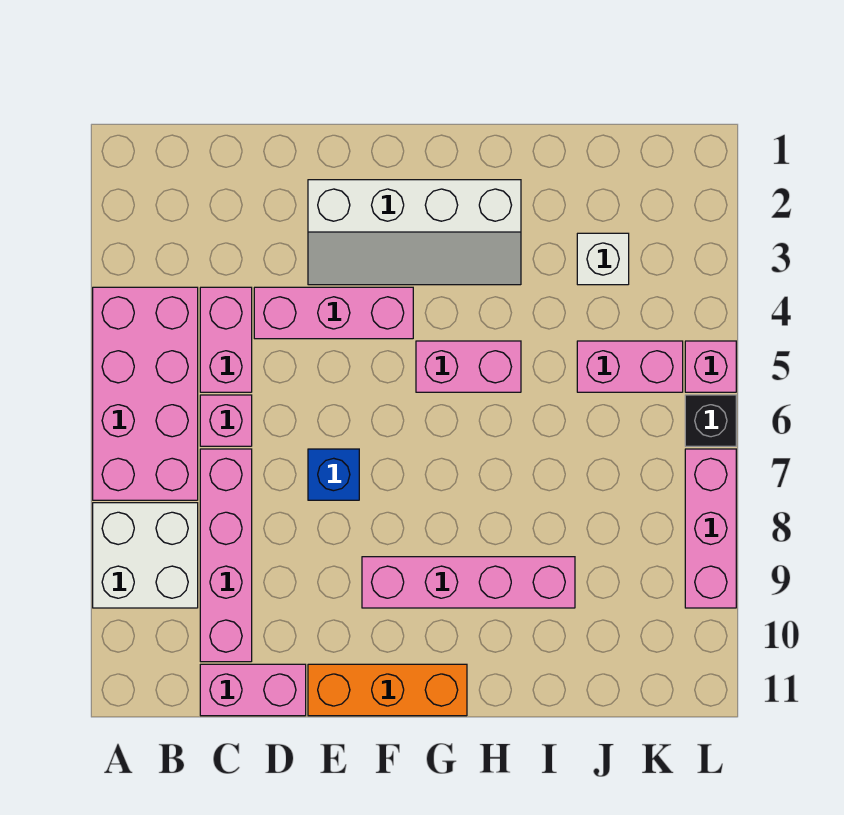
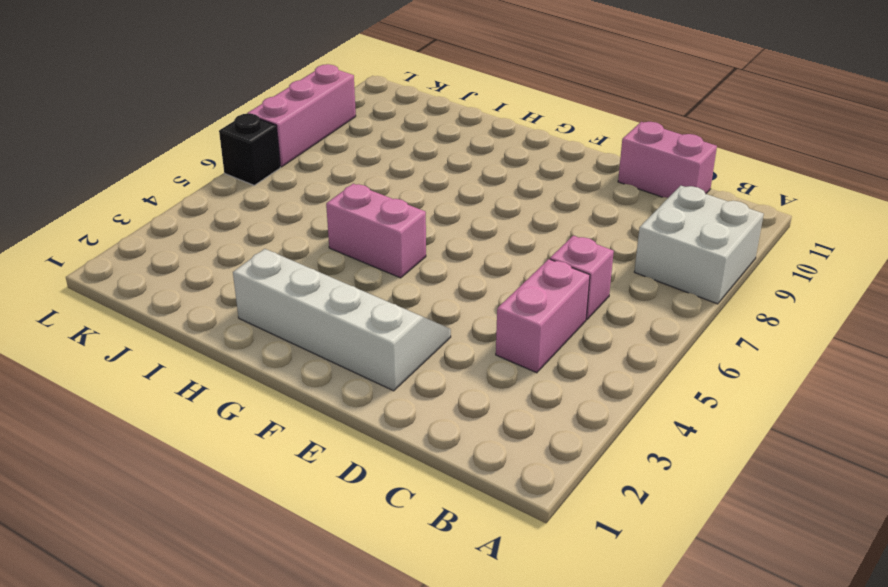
none -> pink 2x4 brick [93,287,198,500]
none -> pink 1x4 brick [200,449,252,662]
none -> pink 1x3 brick [254,287,413,339]

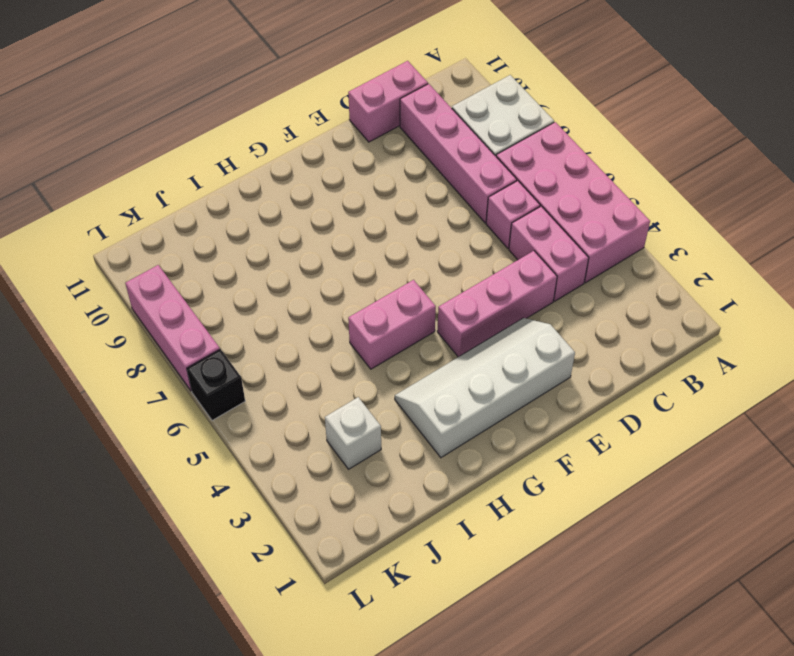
none -> blue 1x1 brick [308,449,359,500]
none -> orange 1x3 brick [308,664,467,716]
none -> pink 1x4 brick [362,557,575,608]

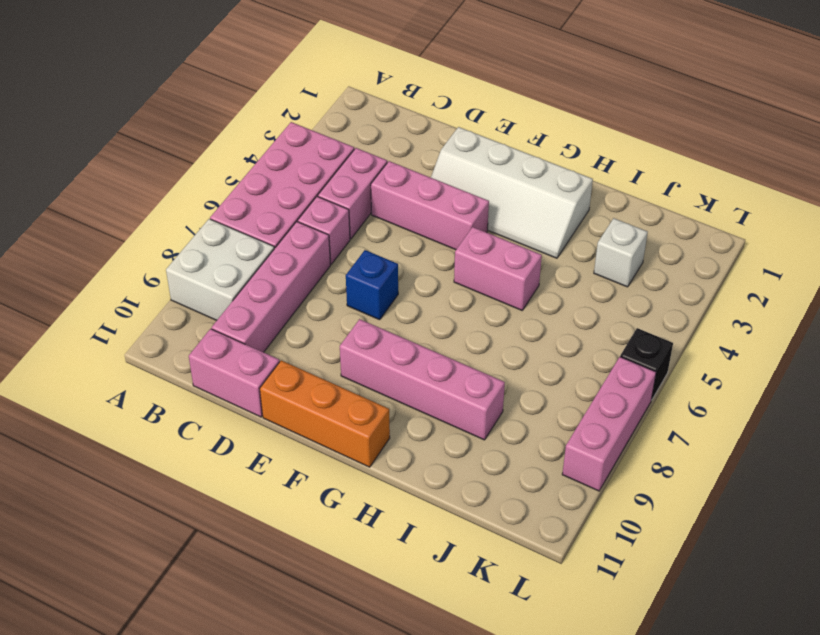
none -> pink 1x2 brick [577,341,683,392]
none -> pink 1x1 brick [685,341,736,392]

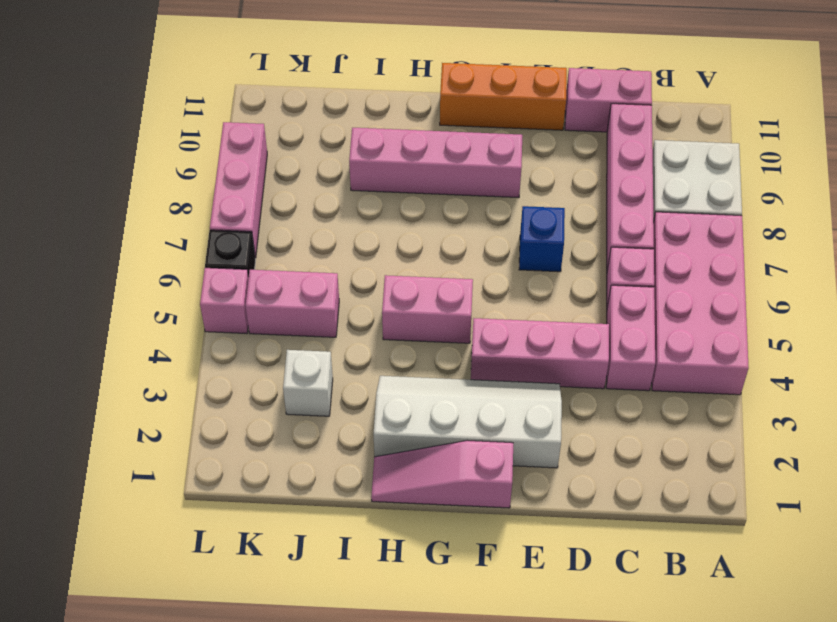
pink 1x3 slope [371,440,513,508] -> none

